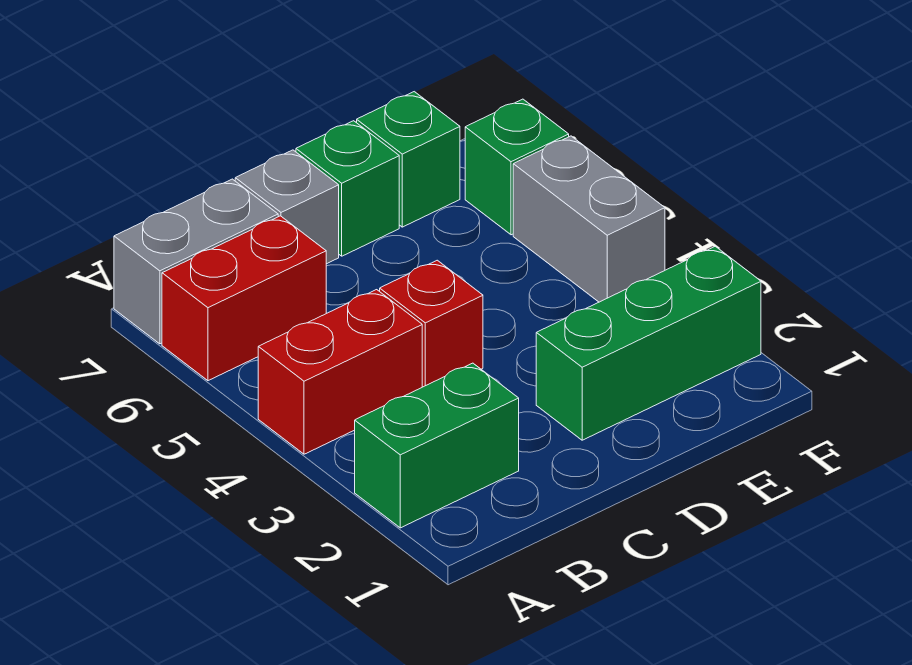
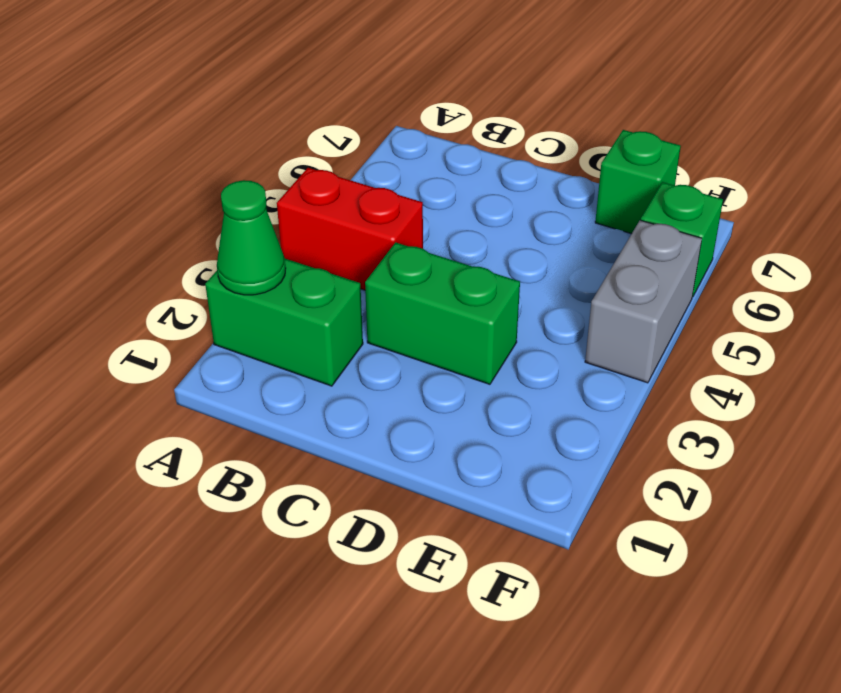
green 1x1 cone [217,180,286,295] -> none
green 1x2 brick [365,242,520,384] -> none
none -> red 1x2 brick [162,216,326,381]
none -> grey 1x2 brick [114,179,278,344]

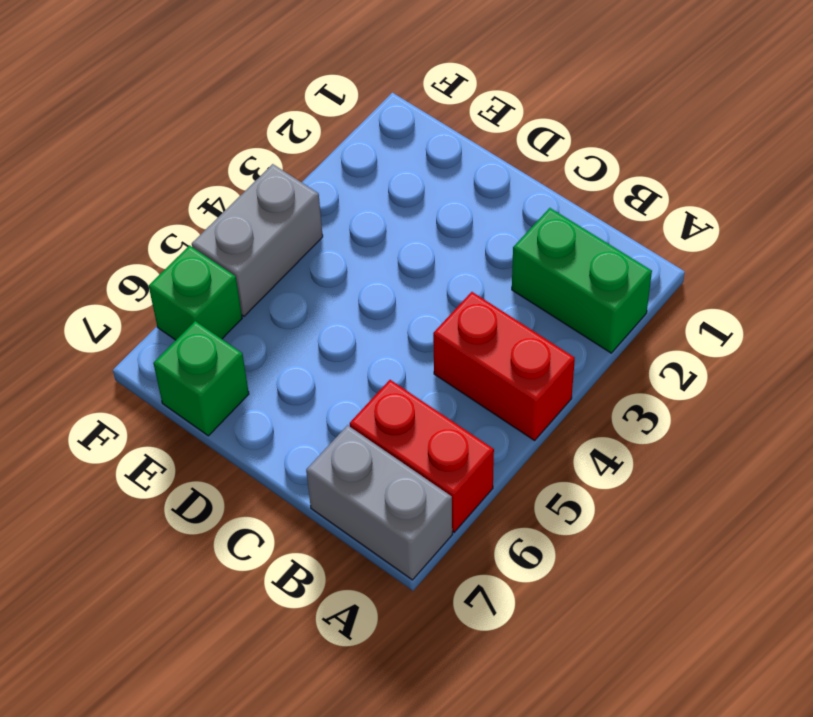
none -> red 1x1 brick [380,260,483,387]
none -> grey 1x1 brick [235,150,339,264]

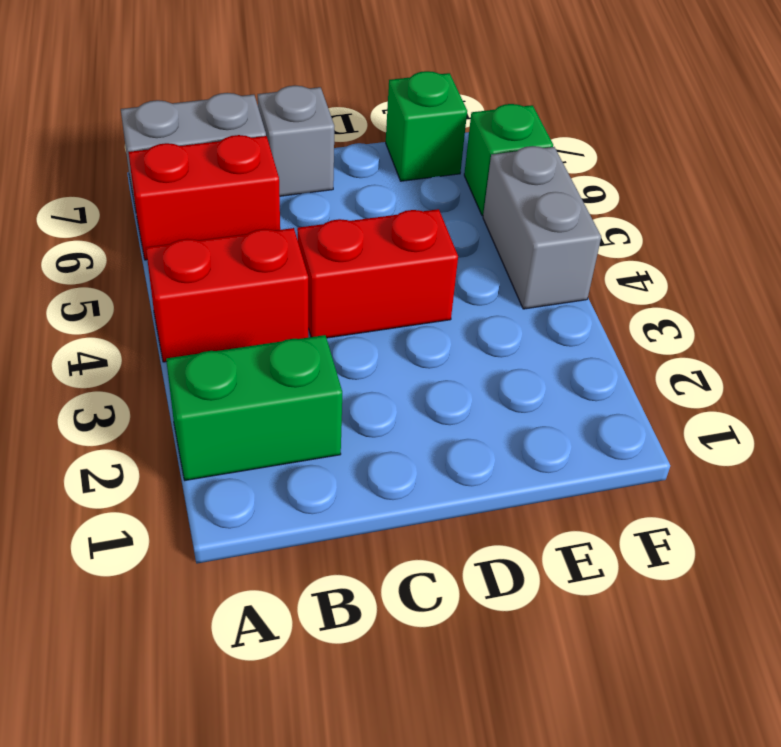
red 1x2 brick [297,209,458,338] -> red 1x1 brick [380,260,483,387]
none -> green 1x3 brick [536,246,761,440]
none -> green 1x1 brick [296,121,399,256]

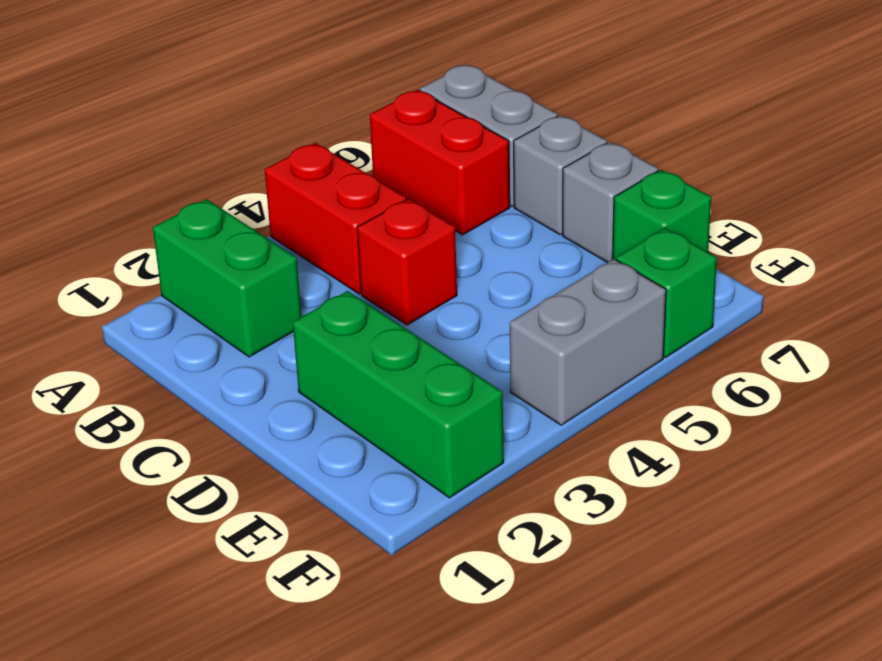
grey 1x1 brick [563,142,658,263] -> green 1x1 brick [296,121,399,256]

